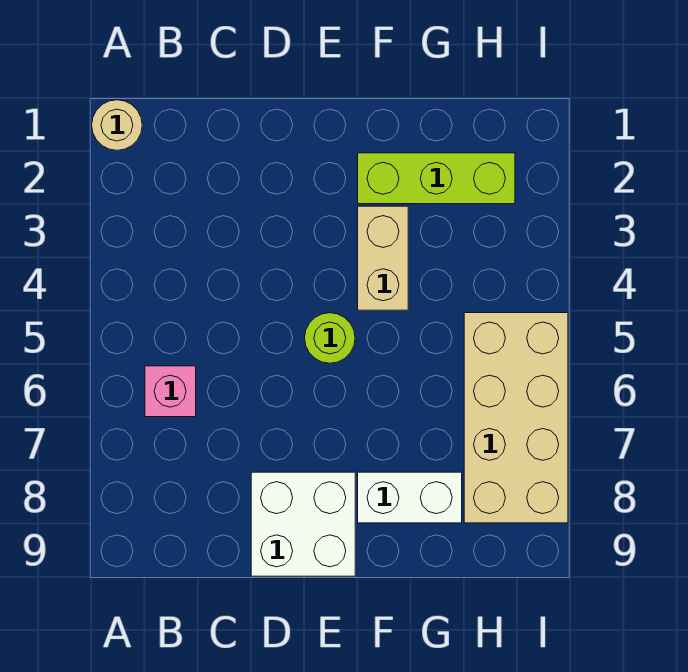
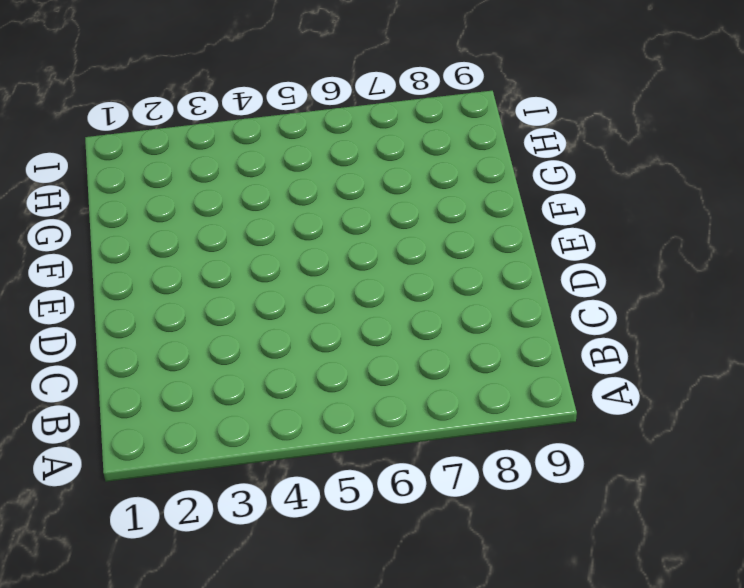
none -> tan 1x1 round brick [92,100,142,150]
none -> pink 1x1 brick [145,366,196,417]

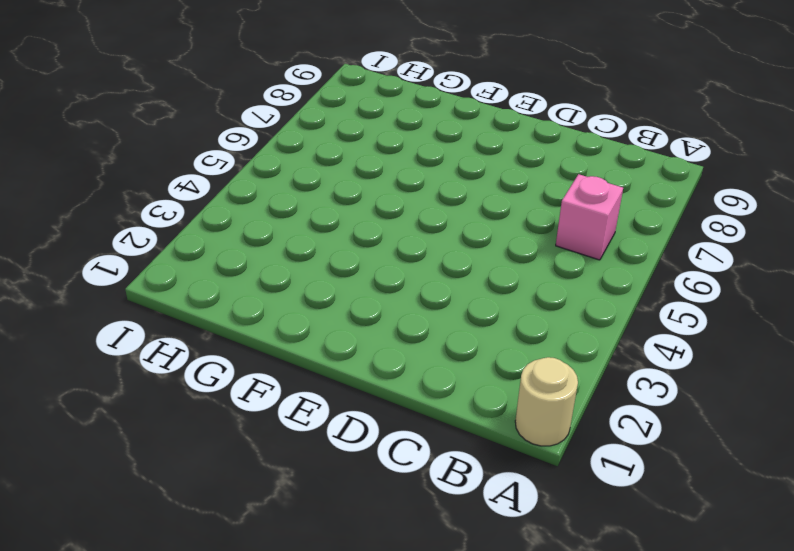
none -> white 2x2 brick [251,472,355,576]
none -> lime 1x1 round brick [305,313,355,363]

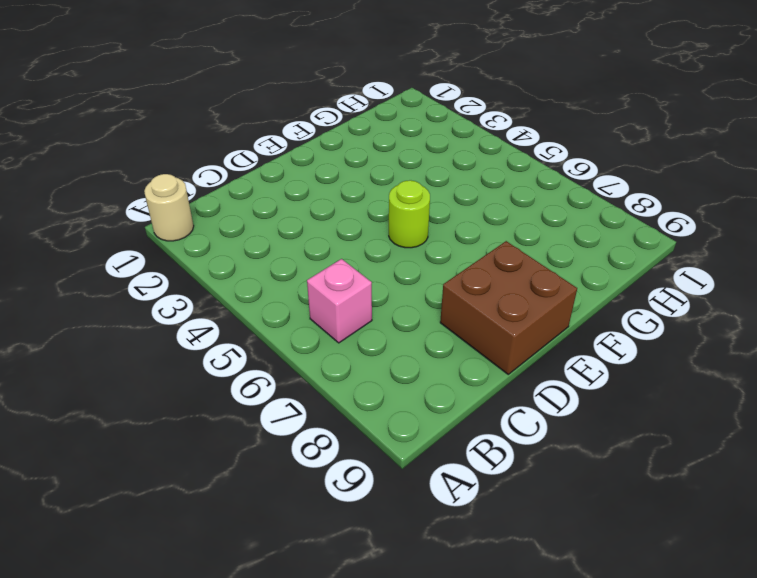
brown 2x2 brick [440,241,577,374] -> white 2x2 brick [251,472,355,576]
none -> lime 1x3 brick [358,153,515,204]
none -> tan 1x2 brick [358,206,408,310]

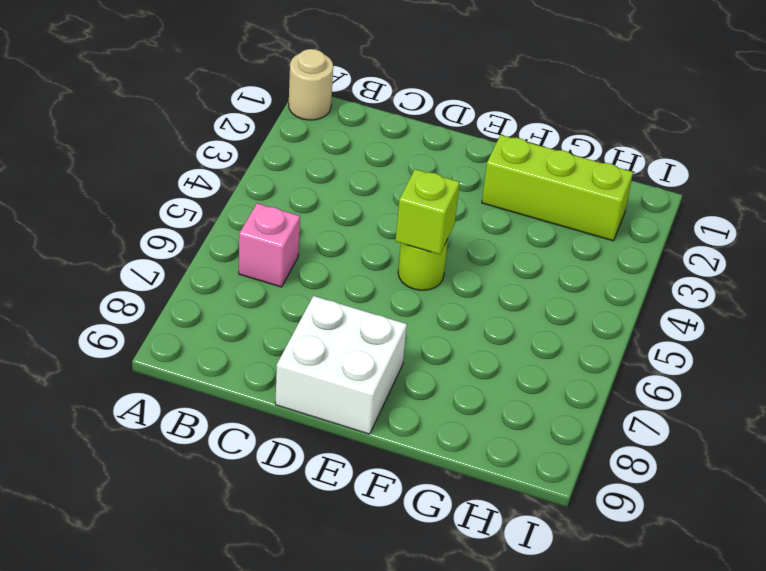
lime 1x1 brick [396,169,460,254] -> none
none -> tan 1x2 brick [358,206,408,310]
none -> white 1x2 brick [358,472,462,523]

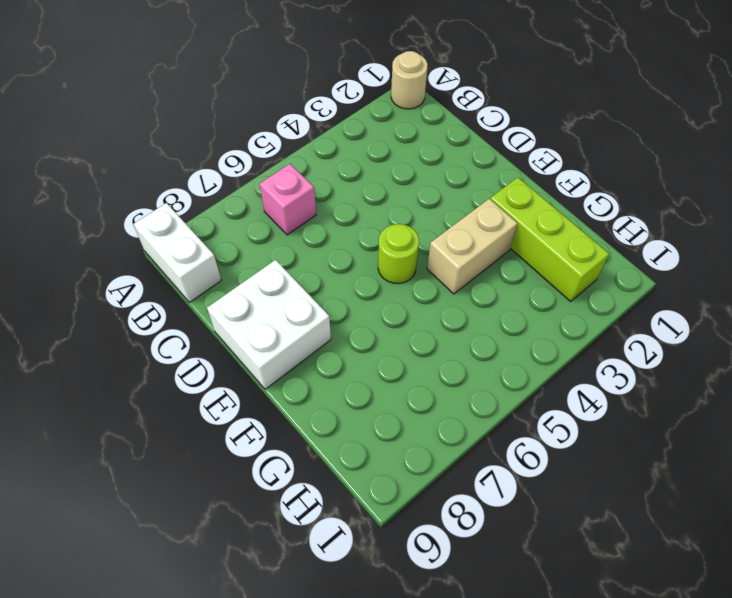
white 1x2 brick [133,203,221,302] -> white 1x2 brick moved to [358,472,462,523]
none -> tan 2x4 brick [464,313,568,523]

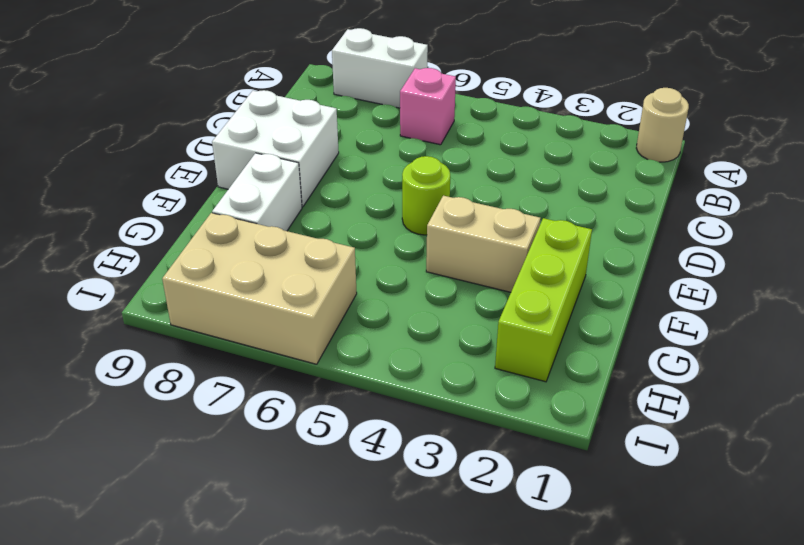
white 1x2 brick [332,28,428,108] -> none
tan 2x3 brick [162,213,357,364] -> tan 2x4 brick [464,313,568,523]

